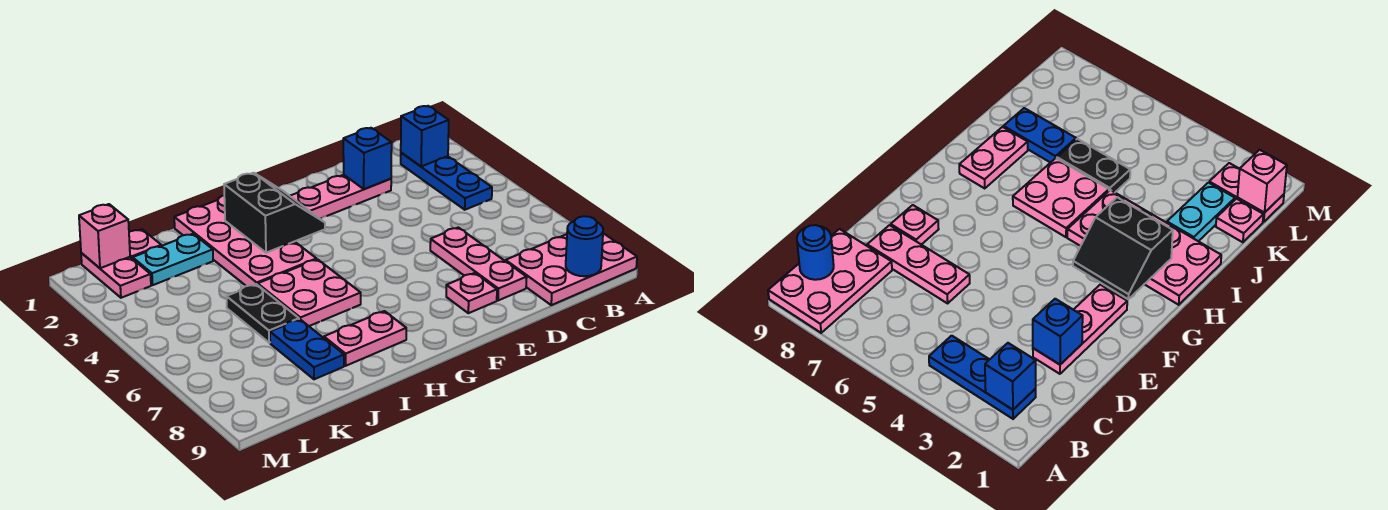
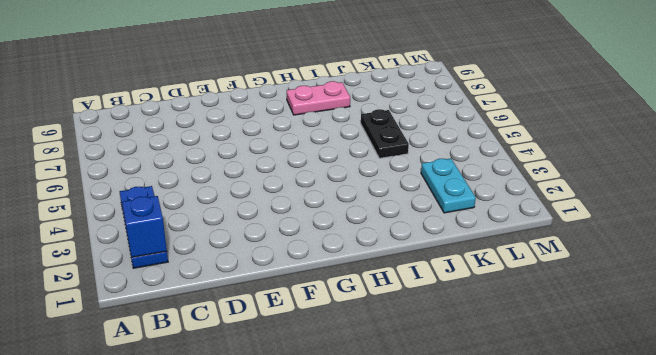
cyan 1x2 plate [421,159,476,213] -> cyan 1x2 plate turned to [133,234,213,285]
none -> pink 2x3 plate [506,233,637,305]
none -> pink 1x3 plate [290,175,391,219]
none -> pink 1x3 plate [430,227,527,301]

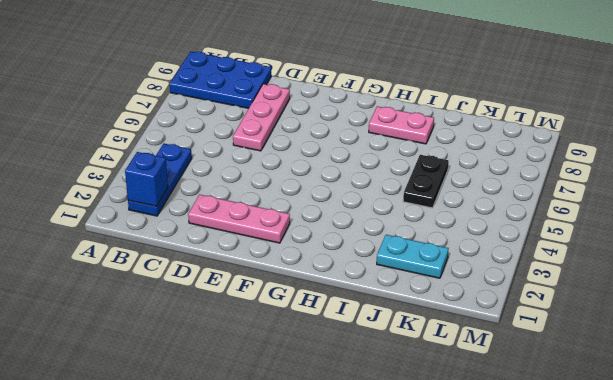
blue 2x3 plate [170,52,271,108] -> pink 2x3 plate [506,233,637,305]
none -> pink 1x1 plate [446,273,497,313]
none -> pink 2x4 plate [174,196,317,286]
none -> pink 2x2 plate [258,259,361,326]

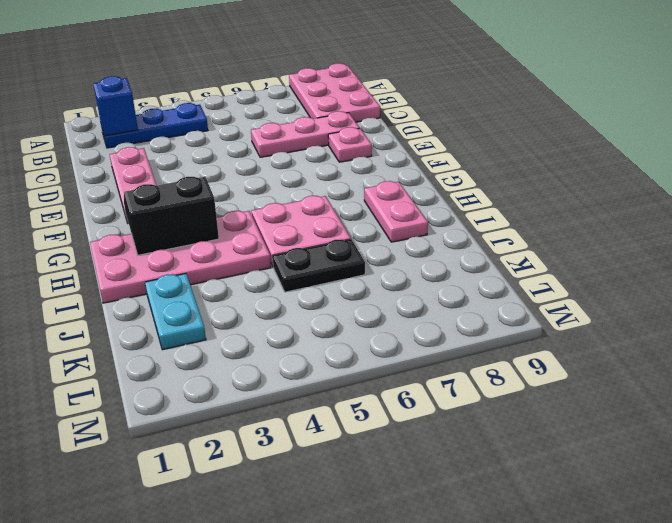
none -> blue 1x2 plate [270,319,344,379]
none -> pink 1x1 plate [129,229,161,259]
none -> pink 1x2 plate [81,253,151,298]

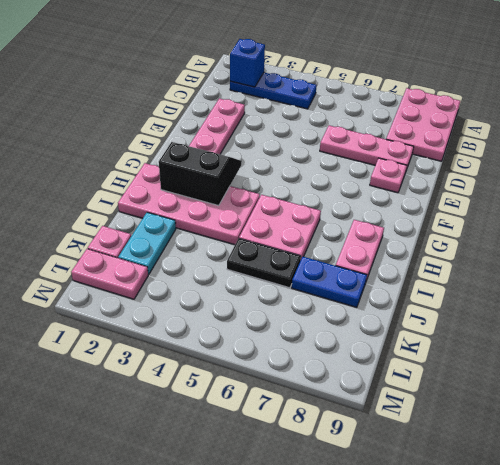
none -> blue 1x1 round brick [566,216,603,276]
none -> blue 1x1 brick [343,128,392,189]
none -> pink 1x1 brick [79,204,130,268]

